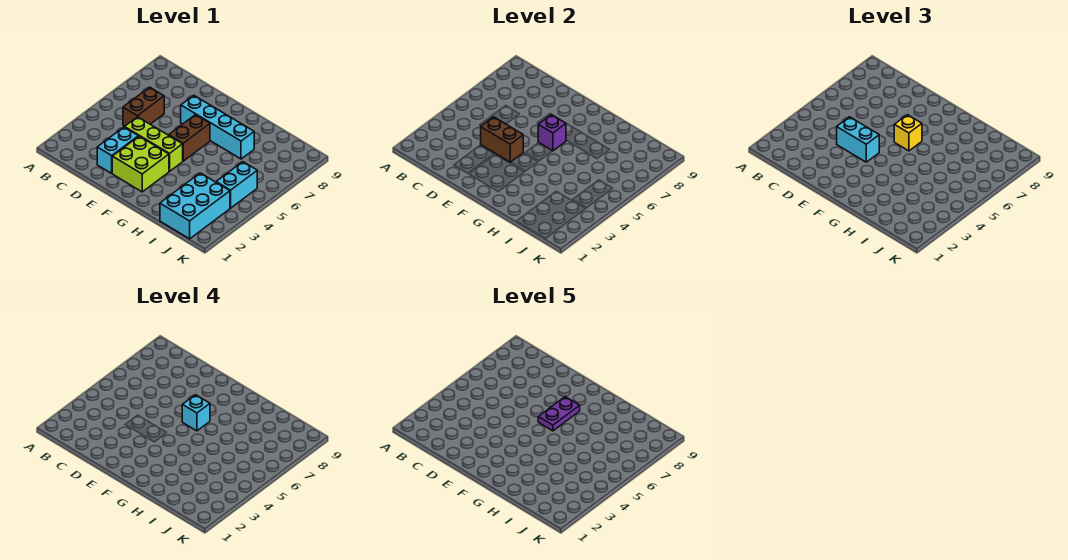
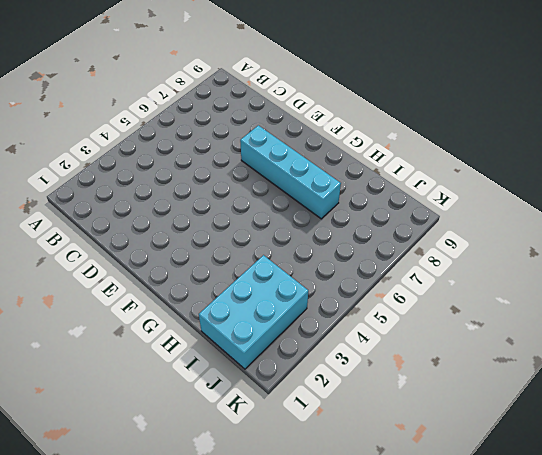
none -> brown 1x2 brick [123,87,164,126]
none -> cyan 1x2 brick [97,127,138,173]
none -> lime 1x3 brick [125,117,183,171]

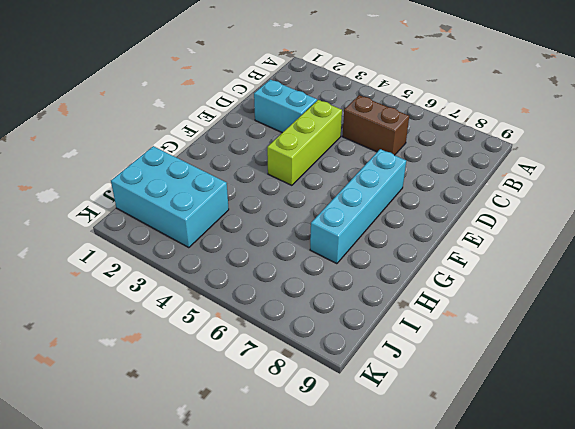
none -> lime 2x2 brick [112,136,169,192]
none -> brown 1x2 brick [169,115,210,161]
none -> cyan 1x2 brick [216,162,257,208]

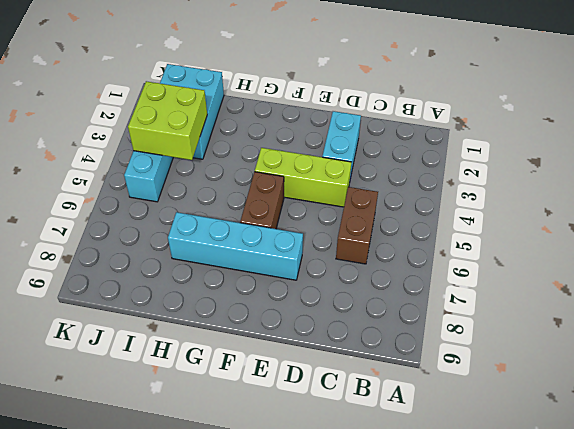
lime 2x2 brick [128,81,207,160] -> lime 2x2 brick moved to [112,136,169,192]
none -> brown 1x2 brick [481,117,523,162]
none -> purple 1x1 brick [538,115,566,151]
none -> cyan 1x2 brick [837,117,879,162]

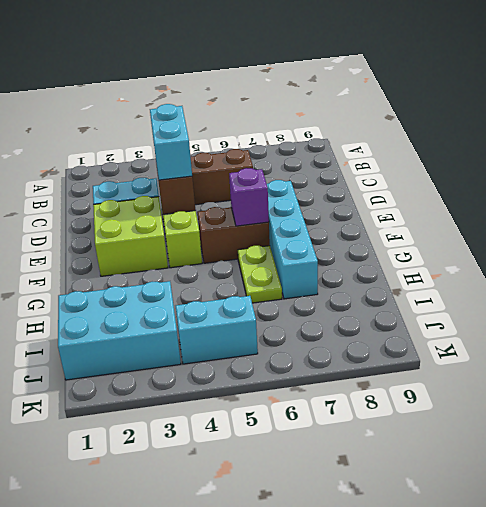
lime 1x2 plate [238,246,282,303] -> none
none -> yellow 1x1 brick [894,115,922,151]
none -> cyan 1x1 brick [182,395,210,431]
none -> purple 1x2 plate [538,397,580,431]

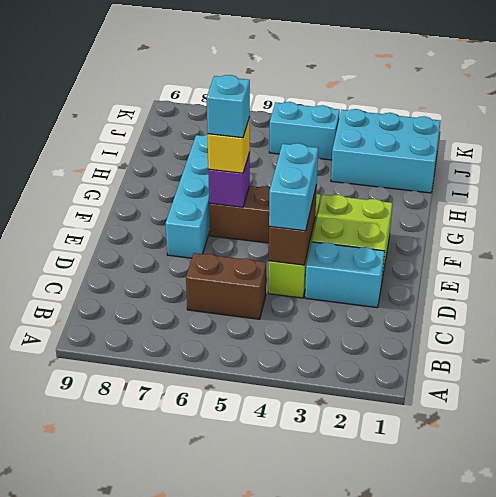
none -> purple 1x2 plate [538,397,580,431]

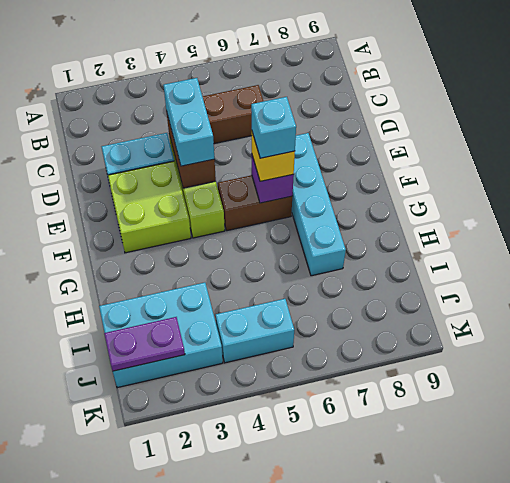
purple 1x2 plate [104,317,185,371] -> purple 1x2 plate moved to [538,397,580,431]

